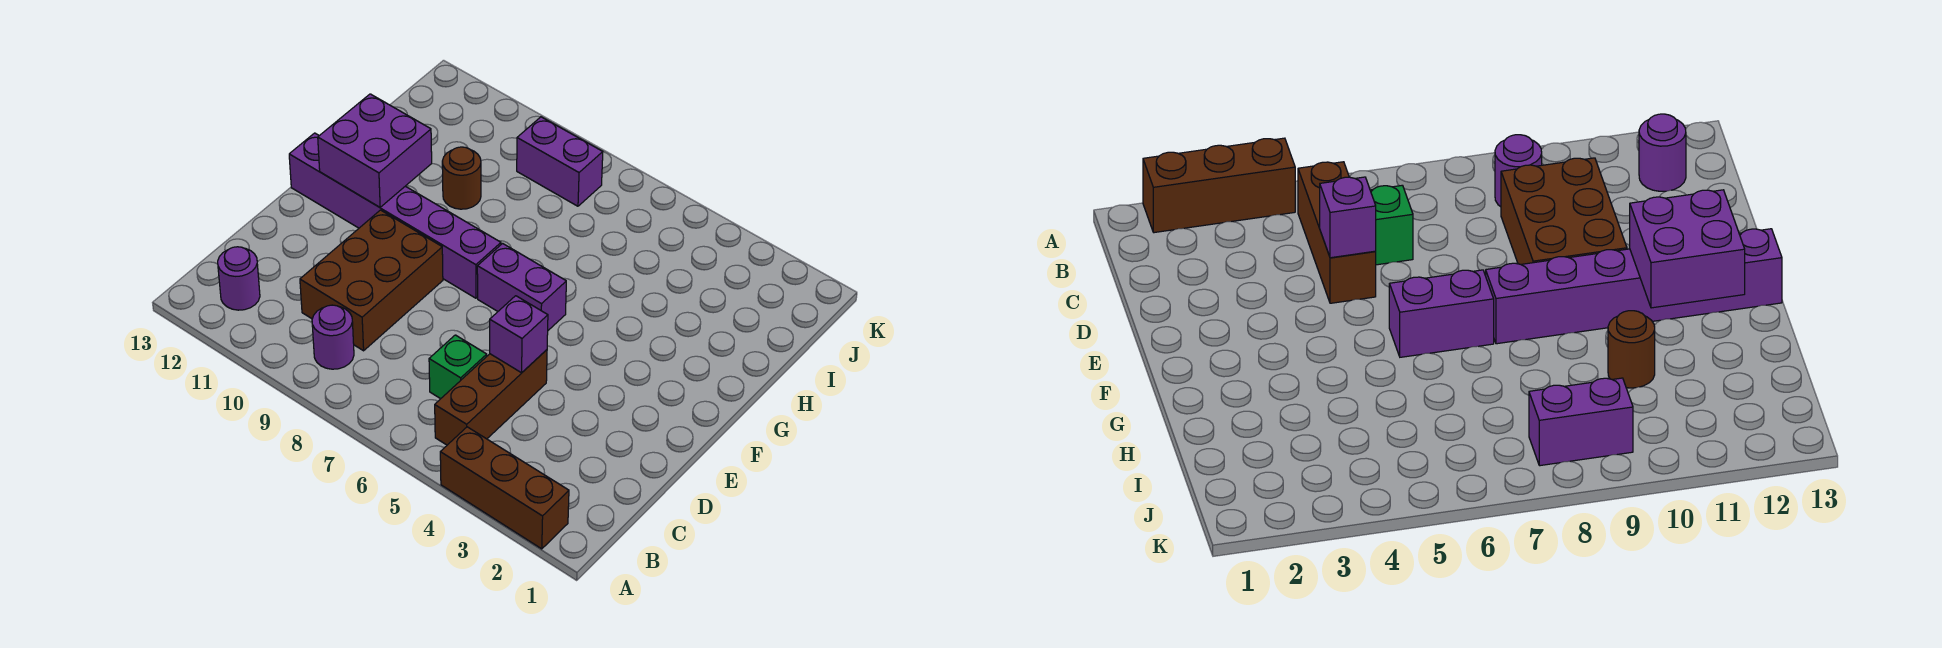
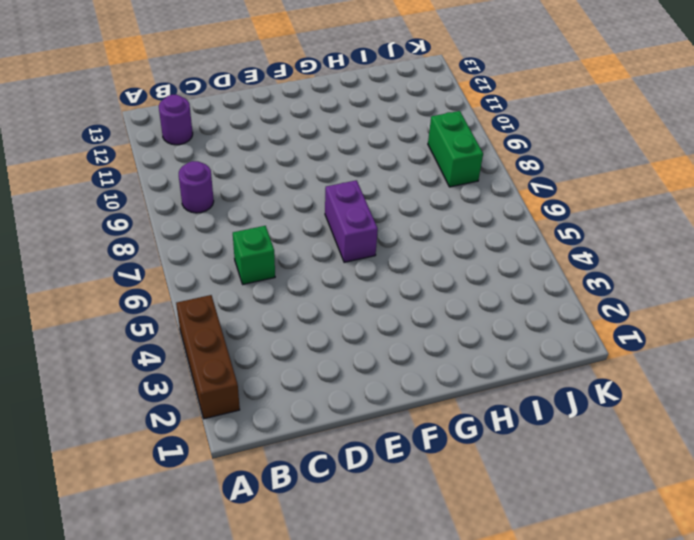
green 1x2 brick [428,111,483,187] -> purple 1x2 brick [517,117,603,206]
none -> brown 1x3 brick [435,350,547,445]
none -> brown 2x3 brick [300,210,443,351]
none -> purple 1x6 brick [289,133,501,298]

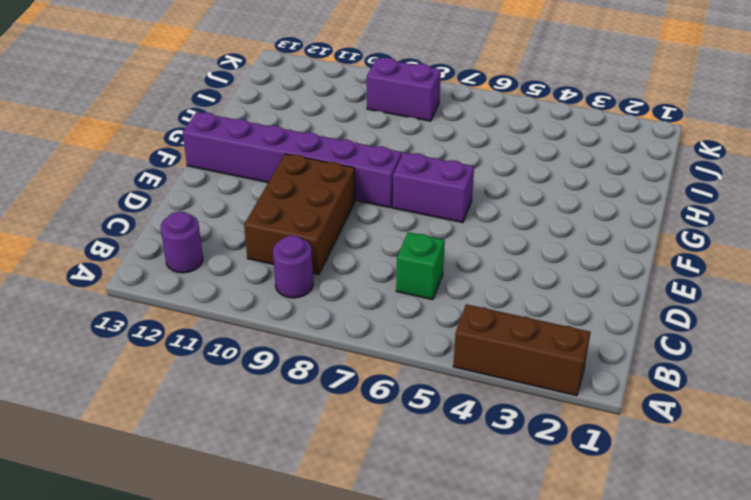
none -> brown 1x3 brick [435,350,547,445]
none -> brown 1x1 round brick [442,147,481,209]
none -> purple 1x1 brick [490,296,548,373]

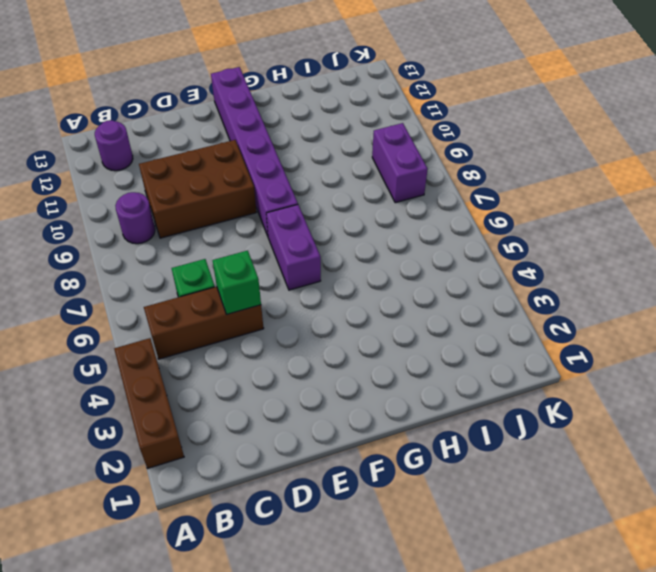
green 1x1 brick [212,251,261,314] -> purple 1x1 brick [490,296,548,373]
none -> brown 1x1 round brick [442,147,481,209]
none -> purple 2x2 brick [318,94,432,207]

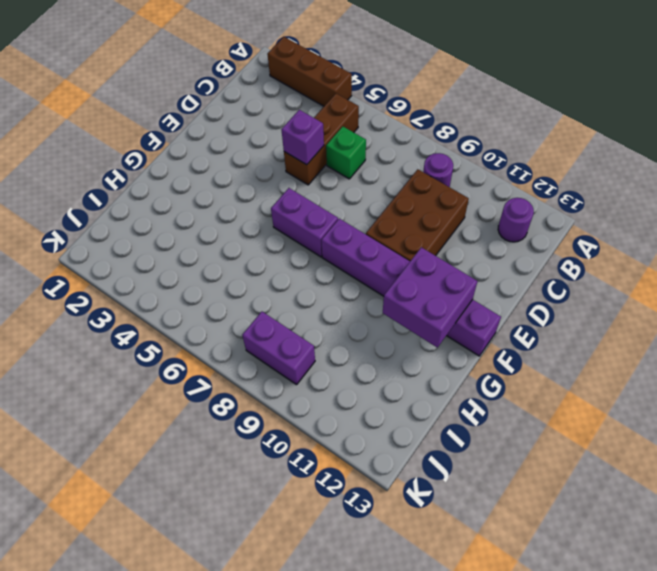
none -> brown 1x1 round brick [442,147,481,209]

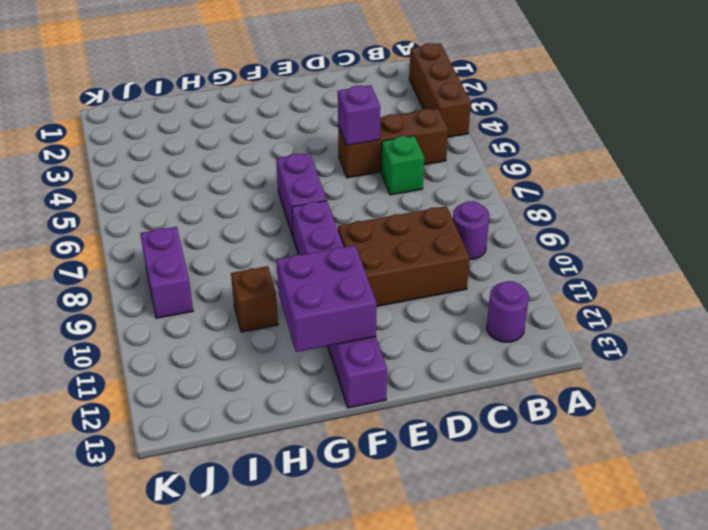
brown 1x1 brick [231,266,278,332] -> brown 1x1 round brick [442,147,481,209]

